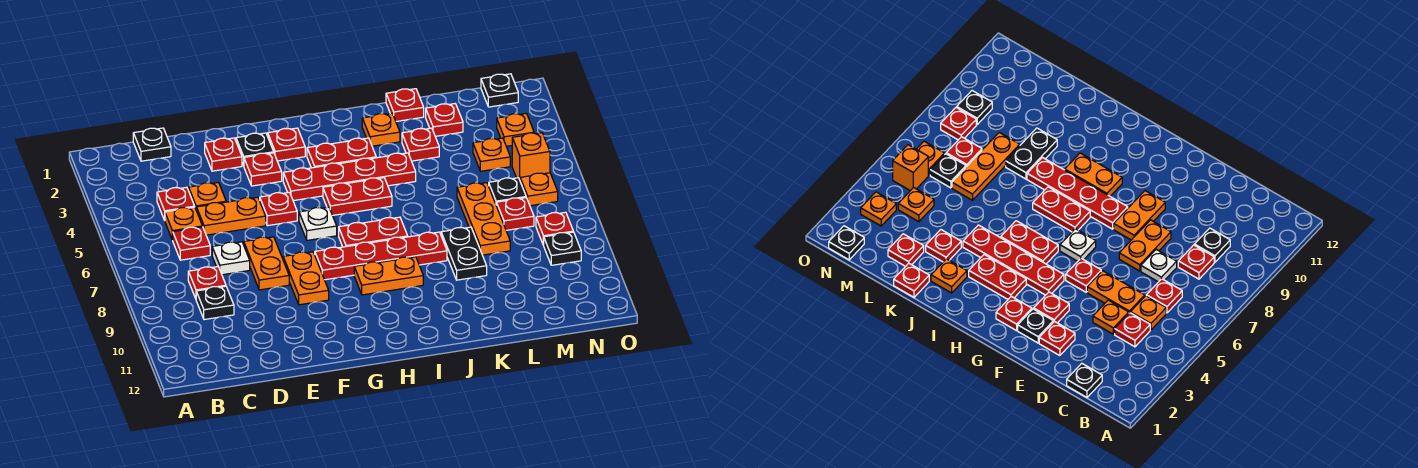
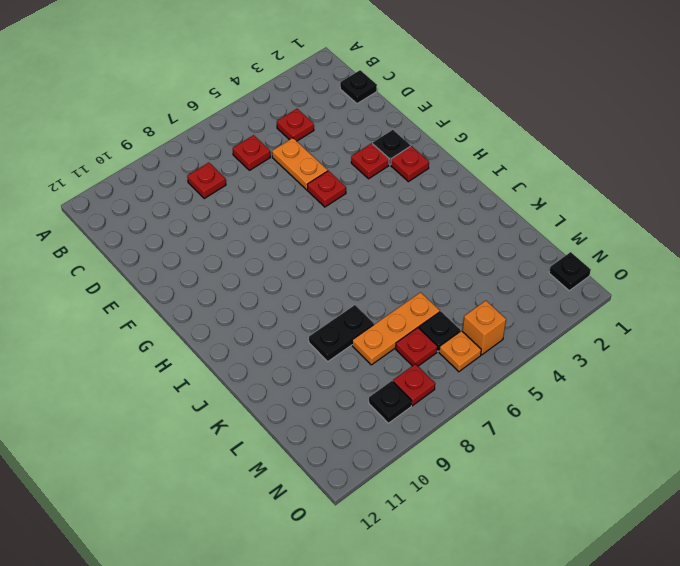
none -> orange 1x1 plate [165,207,202,240]
none -> black 1x1 plate [196,286,234,320]
none -> orange 1x1 plate [189,182,226,208]
none -> white 1x1 plate [212,242,250,275]

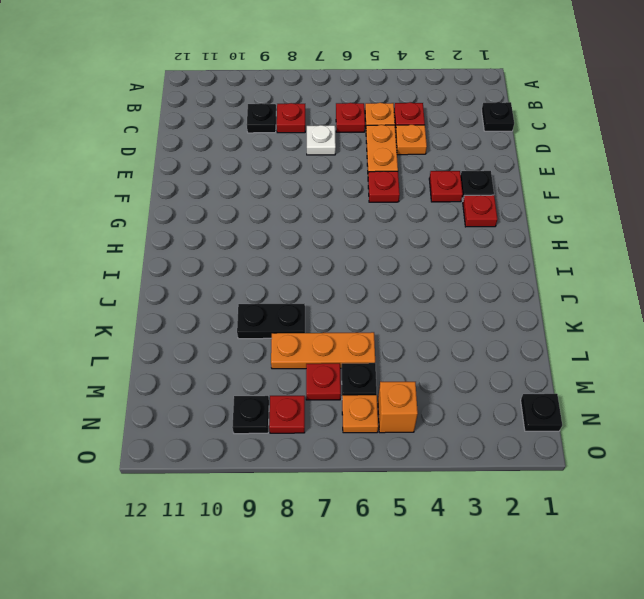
none -> red 1x1 plate [205,138,242,171]
none -> orange 1x2 plate [244,237,289,290]
none -> orange 1x2 plate [283,252,329,305]
none -> red 1x4 plate [283,153,416,201]

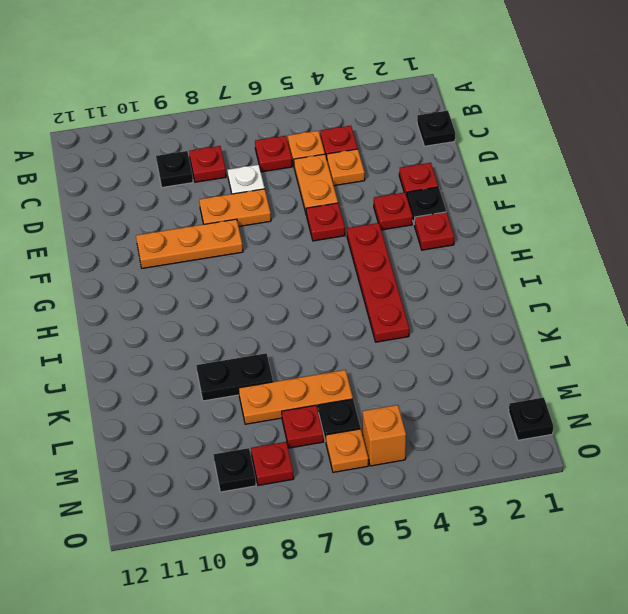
orange 1x3 plate [136,219,243,268] -> orange 1x2 plate [283,252,329,305]
none -> white 1x1 plate [299,207,337,240]
none -> red 1x4 plate [315,232,447,280]
none -> red 1x2 plate [307,138,376,168]
none -> red 1x2 plate [323,178,392,215]

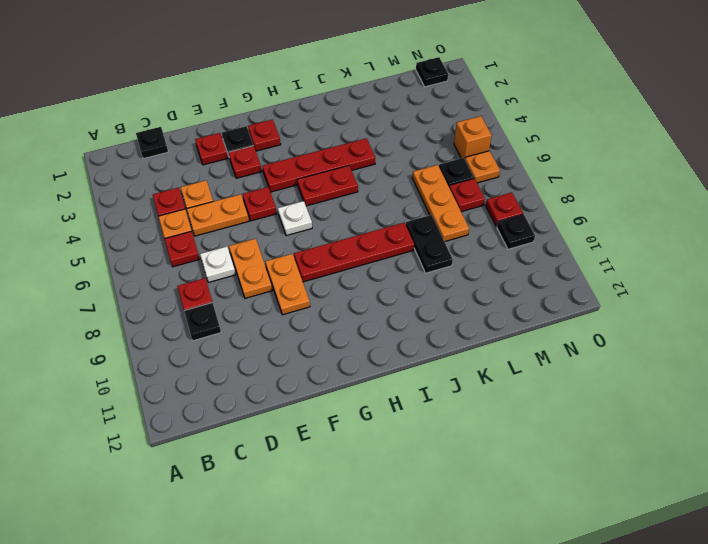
none -> red 1x2 plate [307,138,376,168]
none -> red 1x2 plate [339,217,408,247]
none -> orange 1x2 plate [354,257,423,295]
none -> orange 1x1 plate [362,113,400,146]

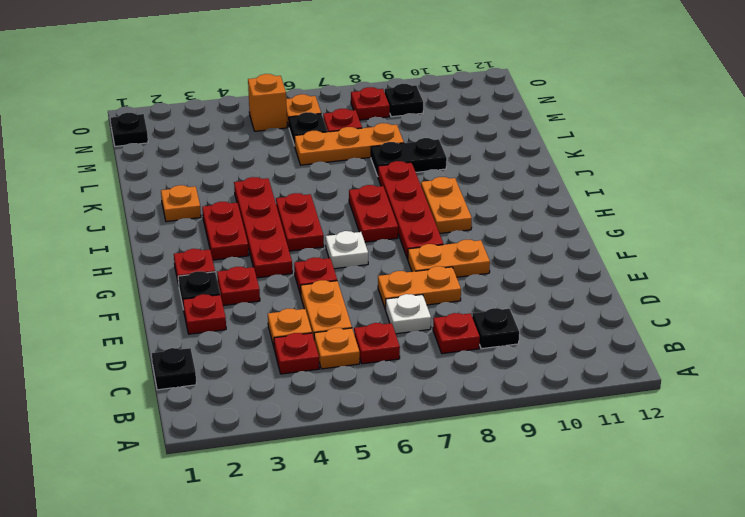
none -> red 1x1 plate [386,89,424,121]
none -> red 1x1 plate [402,128,439,161]
none -> red 1x1 plate [426,104,463,136]
none -> orange 1x1 plate [473,138,510,171]

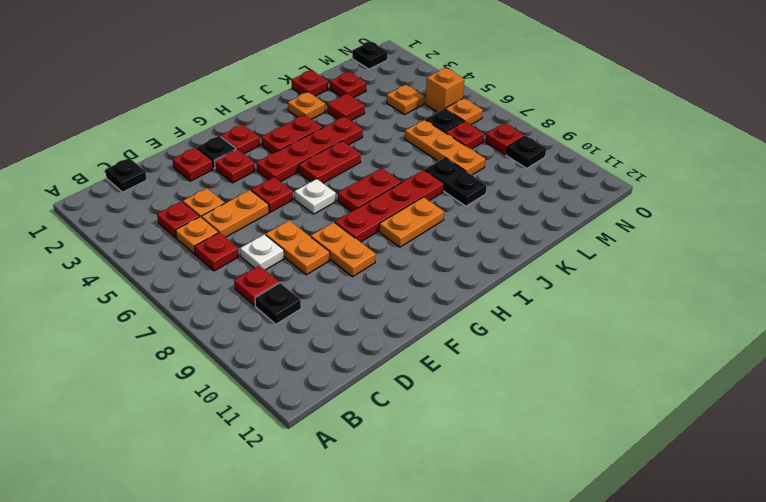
red 1x1 tile [327,94,365,121] -> red 1x1 plate [402,128,439,161]
none -> orange 1x1 plate [497,113,534,146]

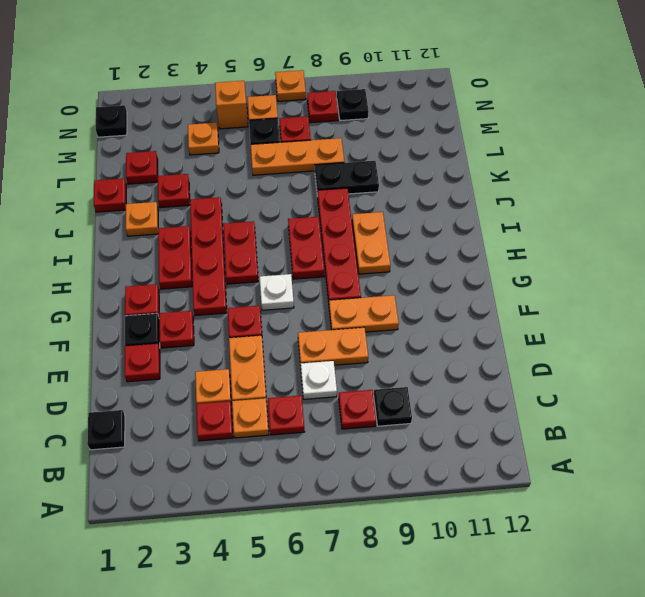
orange 1x1 plate [275,70,306,101] -> orange 1x1 plate moved to [497,113,534,146]

